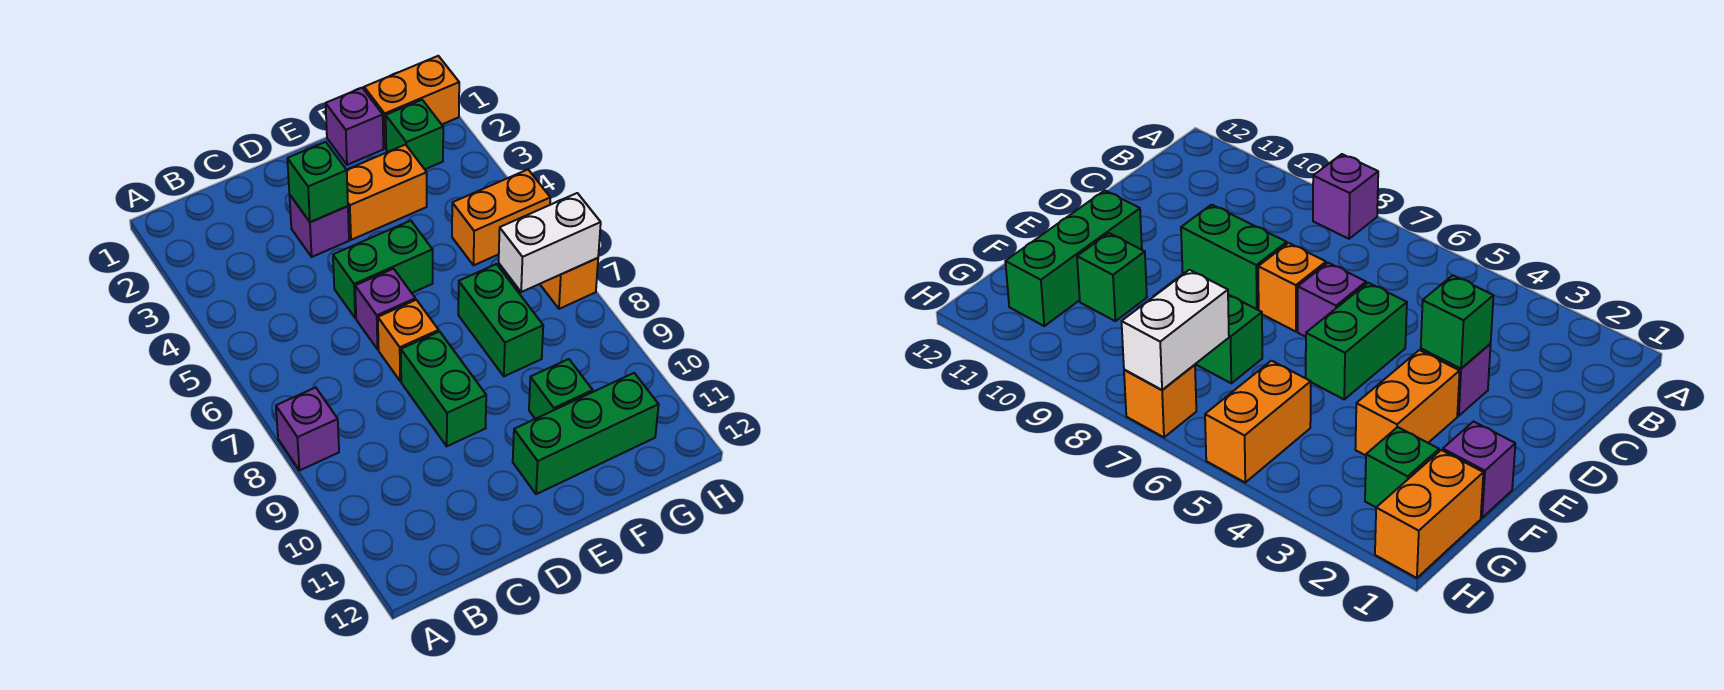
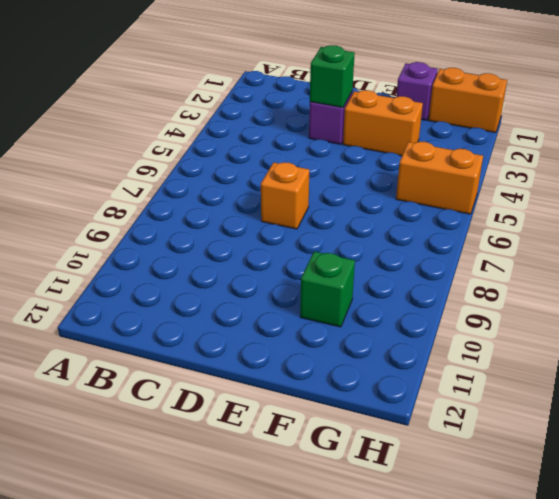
none -> purple 1x1 brick [276,387,339,471]
none -> green 1x2 brick [333,221,433,318]
none -> purple 1x1 brick [355,269,415,349]

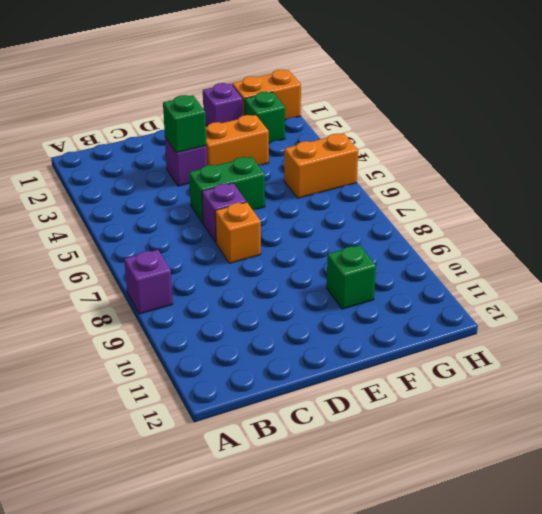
none -> green 1x2 brick [401,332,486,446]
none -> green 1x3 brick [513,373,659,494]
none -> green 1x2 brick [458,264,543,376]

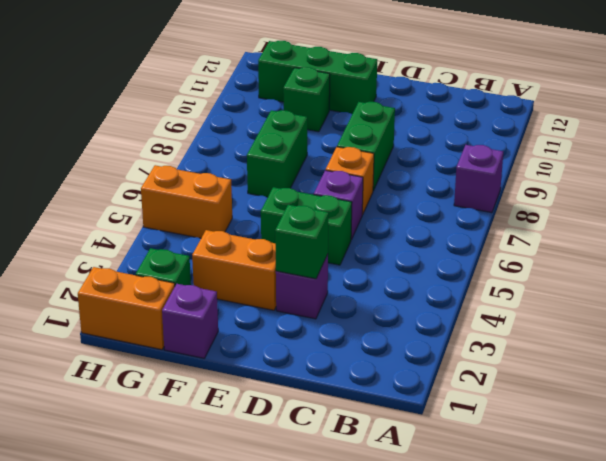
none -> orange 1x1 brick [540,258,598,309]
none -> white 1x2 brick [499,193,601,292]

